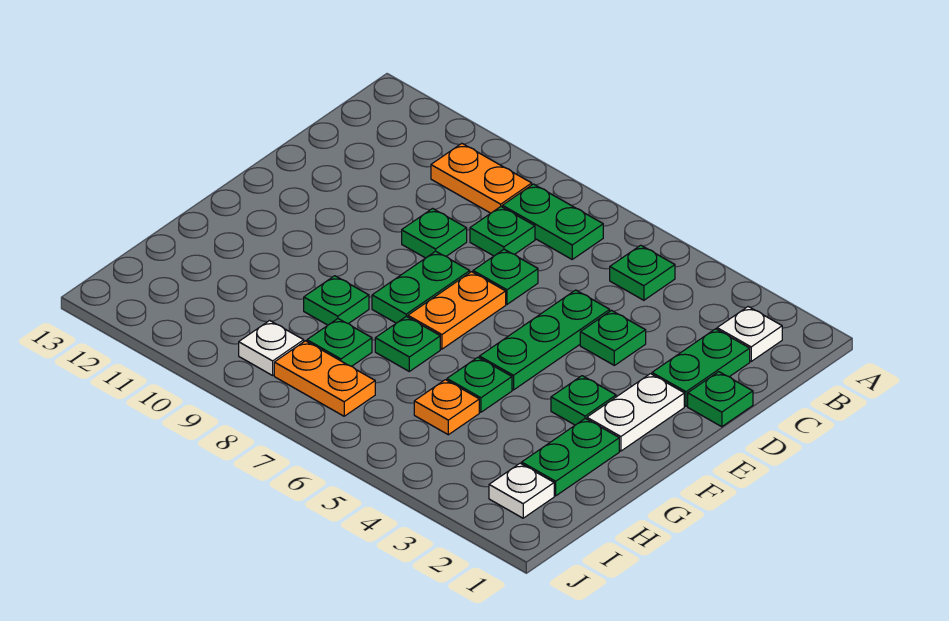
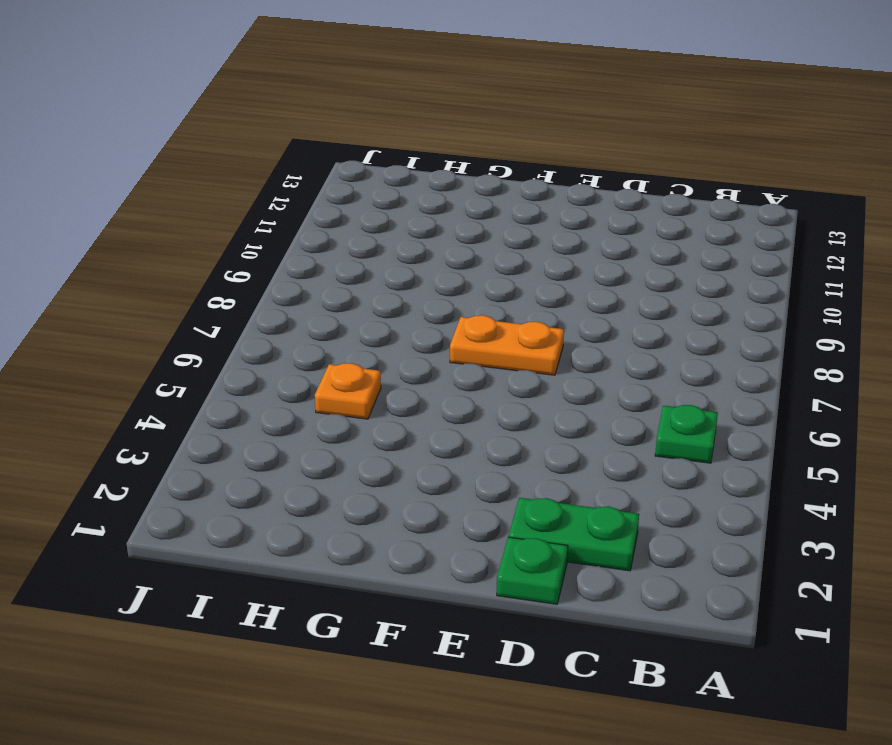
none -> white 1x1 plate [717,307,782,361]
none -> green 1x2 plate [502,184,603,259]
none -> orange 1x2 plate [431,143,532,213]

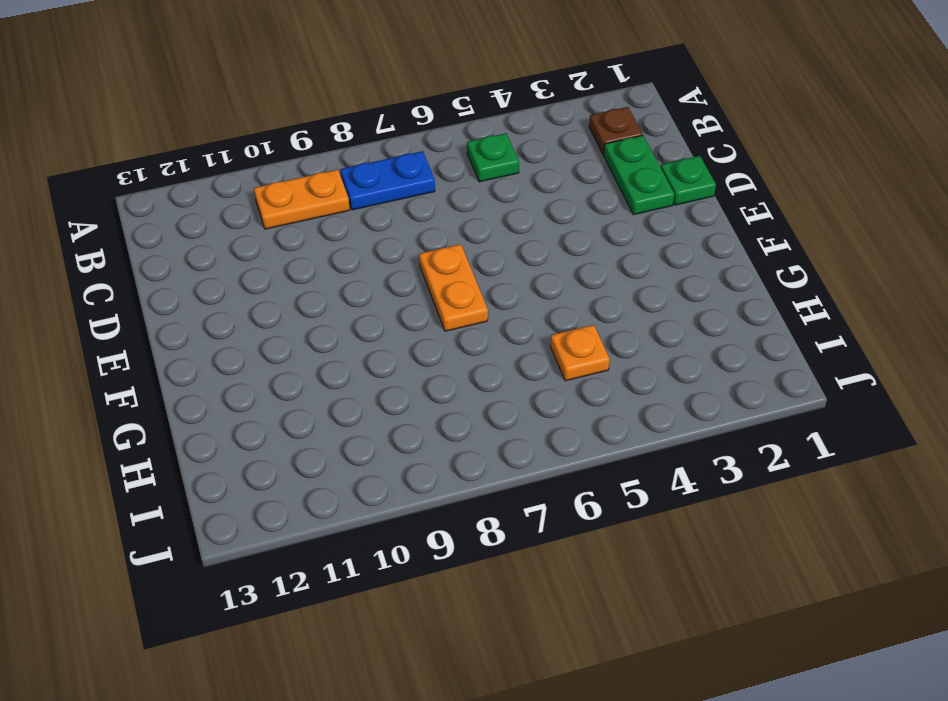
brown 1x1 plate [589,107,643,154] -> white 1x1 plate [717,307,782,361]
blue 1x2 plate [340,151,435,210] -> green 1x2 plate [502,184,603,259]
none -> green 1x1 plate [470,207,535,256]
none -> green 1x1 plate [580,311,646,365]
none -> green 1x3 plate [479,290,610,390]

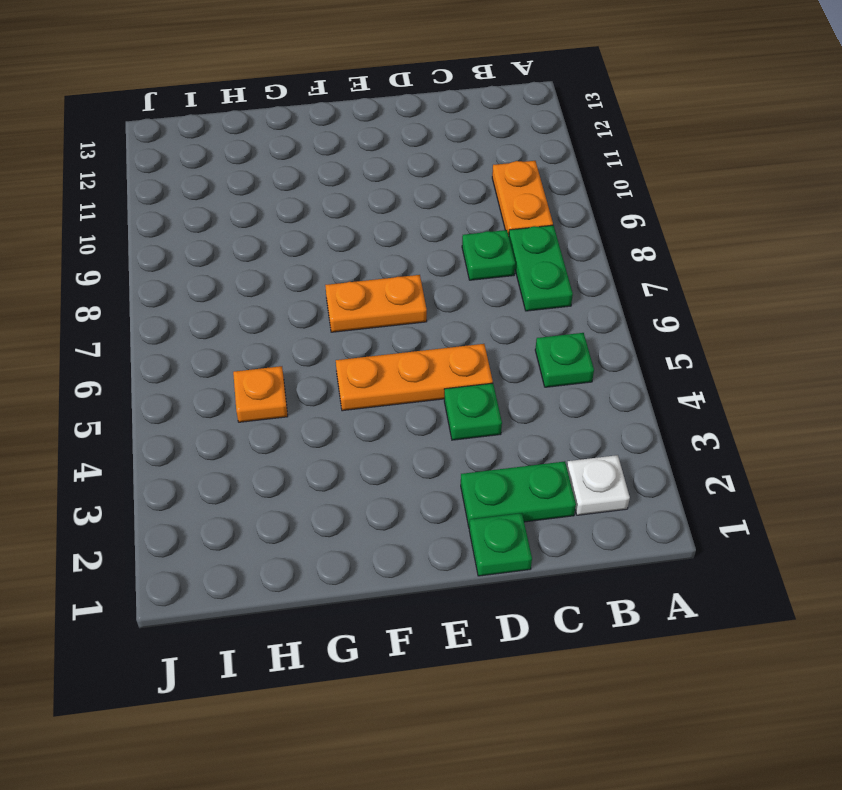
orange 1x3 plate [336,344,493,411] -> green 1x3 plate [479,290,610,390]
none -> green 1x1 plate [473,249,538,304]
none -> green 1x1 plate [402,209,467,258]
none -> white 1x2 plate [587,374,684,451]

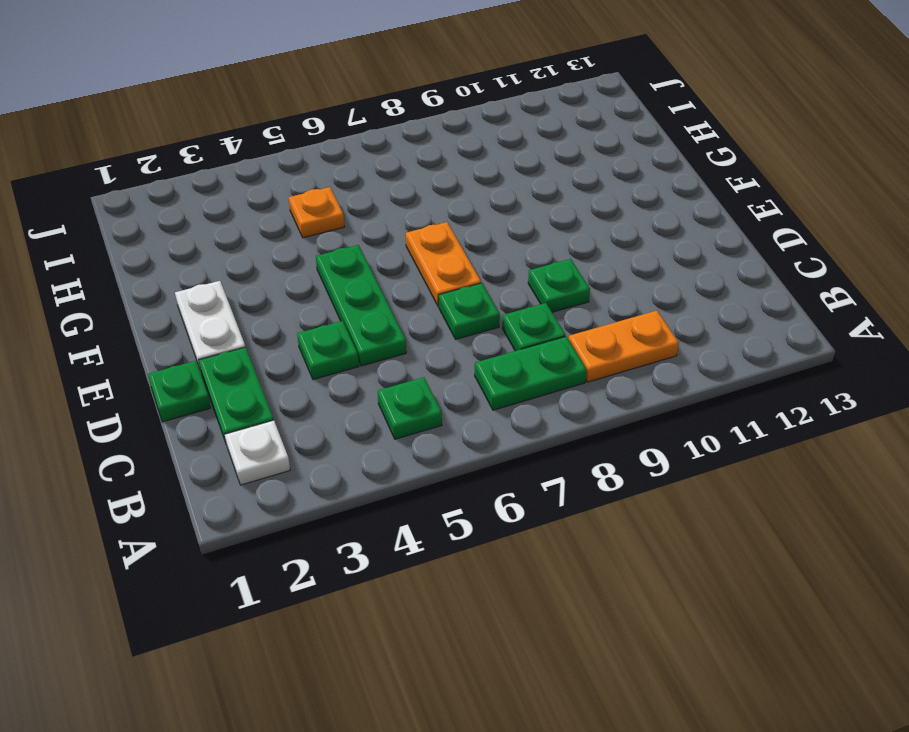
none -> green 1x2 plate [372,251,470,323]
none -> green 1x1 plate [551,376,616,425]
none -> green 1x2 plate [522,418,619,496]

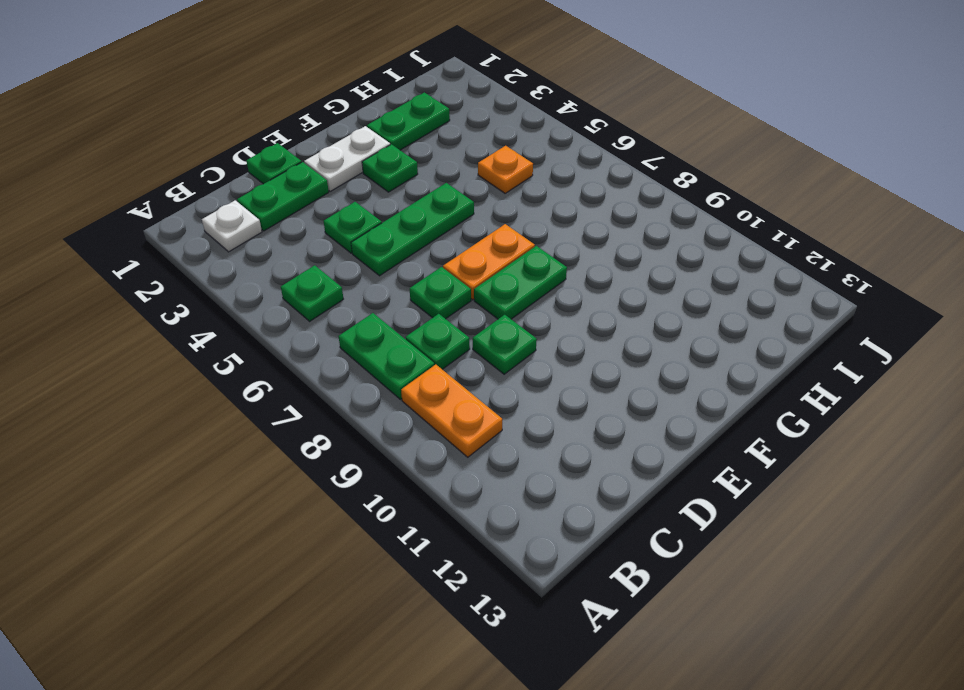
none -> green 1x1 plate [447,357,512,412]
none -> green 1x1 plate [375,316,440,371]
none -> green 1x1 plate [304,276,369,325]

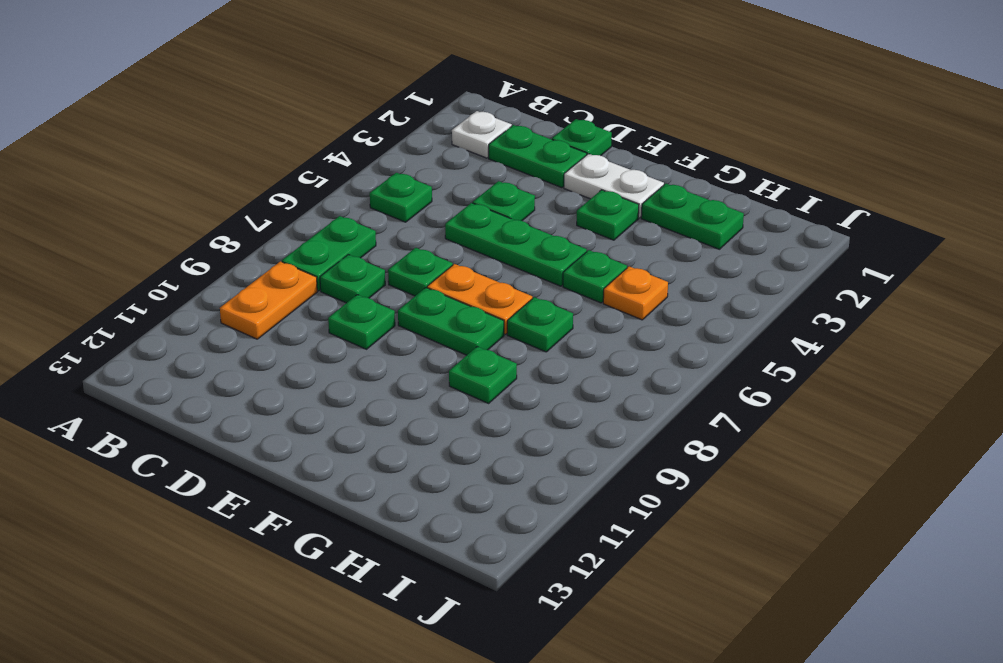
none -> green 1x1 plate [307,319,372,366]
none -> white 1x1 plate [489,463,554,518]
none -> orange 1x2 plate [274,341,375,416]

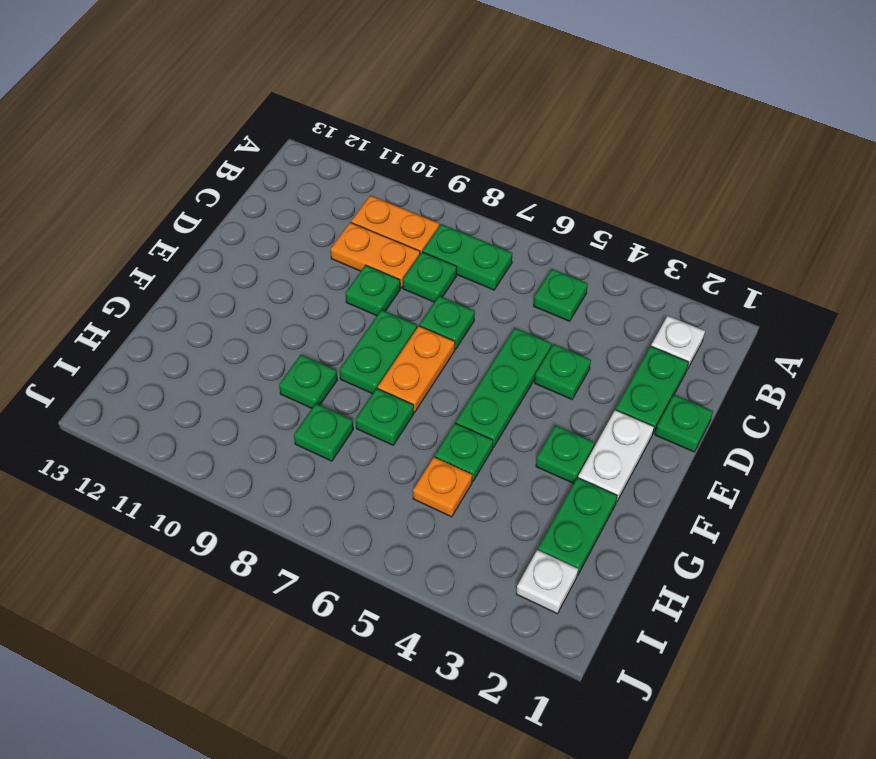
orange 1x2 plate [331,222,420,288] -> orange 1x2 plate moved to [274,341,375,416]
none -> white 1x1 plate [239,320,304,375]

